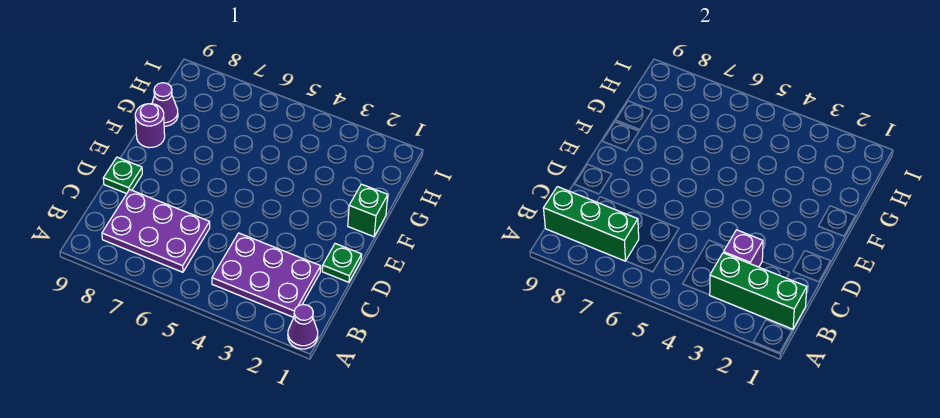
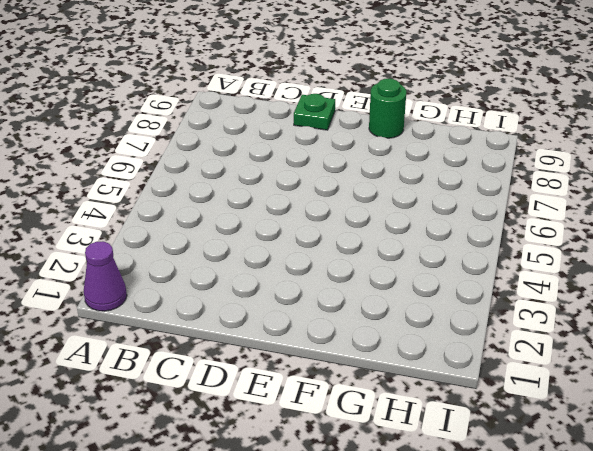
green 1x1 round brick [369,79,406,138] -> purple 1x1 round brick [135,104,165,148]
none -> purple 2x3 plate [212,233,321,317]
none -> purple 2x3 plate [102,190,210,272]

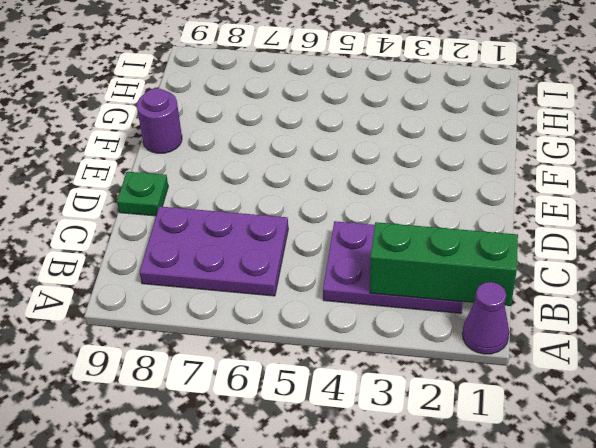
none -> green 1x1 plate [322,244,362,282]
none -> green 1x1 brick [348,184,388,237]

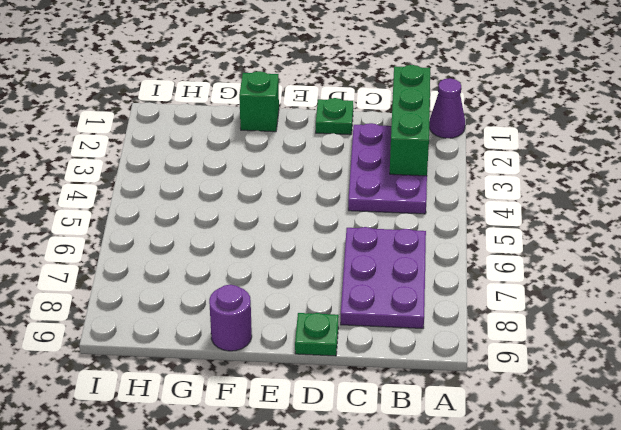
none -> purple 1x1 cone [152,83,178,126]
none -> green 1x3 brick [543,187,639,261]

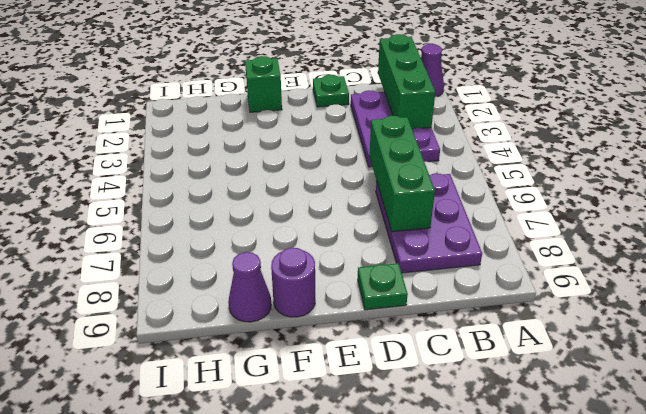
green 1x3 brick [369,116,435,232] -> green 1x3 brick moved to [543,187,639,261]
none -> purple 1x1 brick [724,230,763,267]

